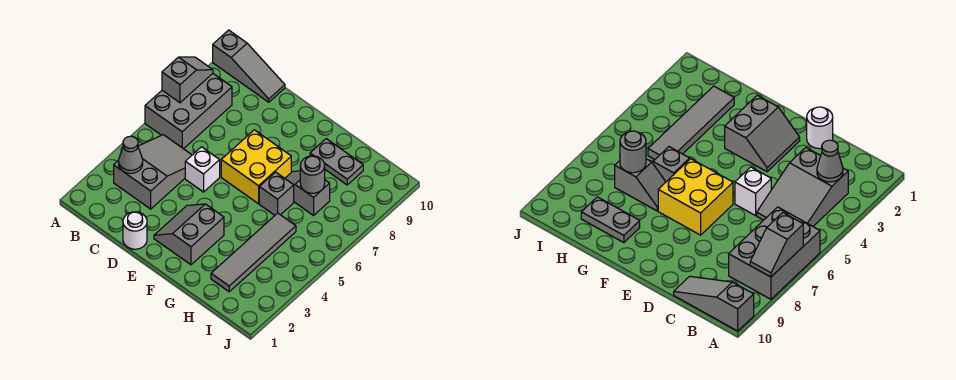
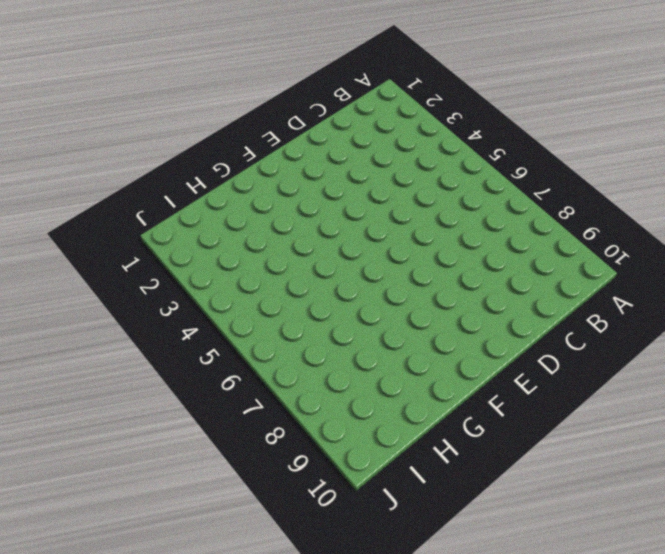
none -> grey 2x3 brick [145,74,232,149]
none -> grey 1x3 slope [213,30,285,102]
none -> grey 2x3 slope [114,135,192,209]

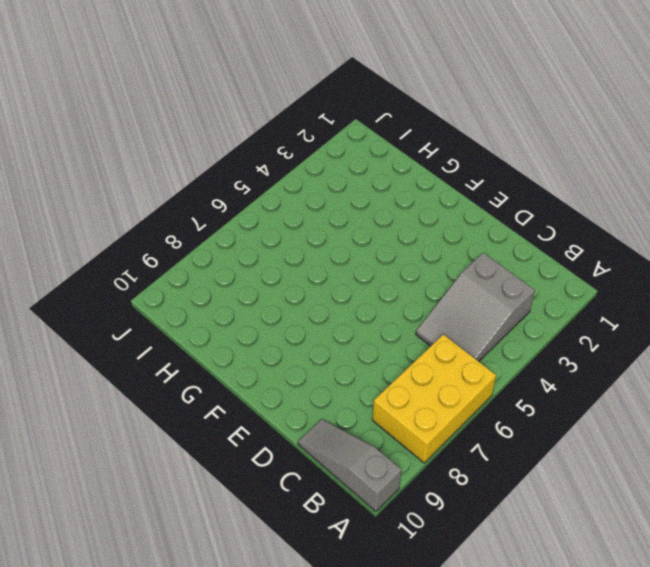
yellow 2x3 brick [372,334,496,463] -> grey 2x3 brick [145,74,232,149]
none -> white 1x1 round brick [123,212,147,249]
none -> white 1x1 brick [185,147,220,192]
none -> grey 2x2 slope [154,204,224,265]

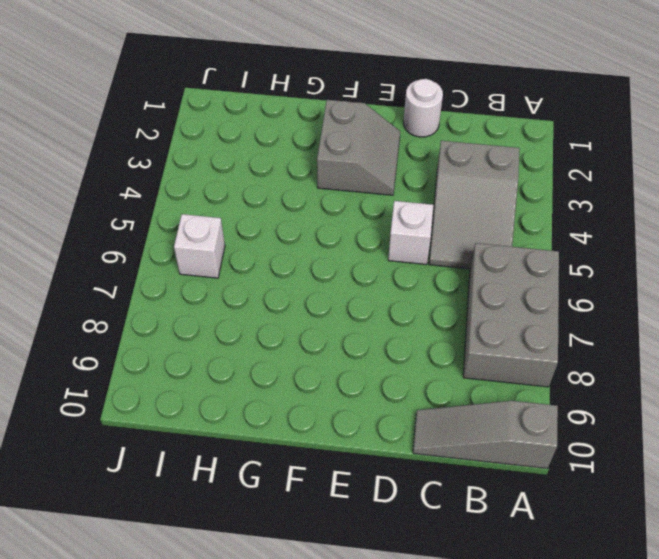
white 1x1 brick [174,214,225,278] -> none
none -> yellow 2x2 brick [221,130,291,204]
none -> grey 1x1 brick [259,172,294,215]
none -> grey 1x2 slope [285,171,330,215]

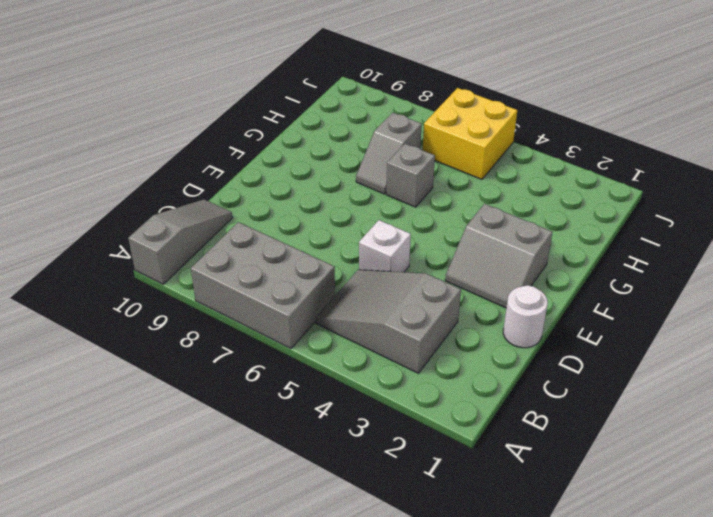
yellow 2x2 brick [423,88,517,179] -> yellow 2x2 brick moved to [221,130,291,204]
none -> grey 1x2 plate [310,139,363,185]
none -> grey 1x4 tile [211,213,296,292]
none -> grey 1x2 slope [162,57,213,103]

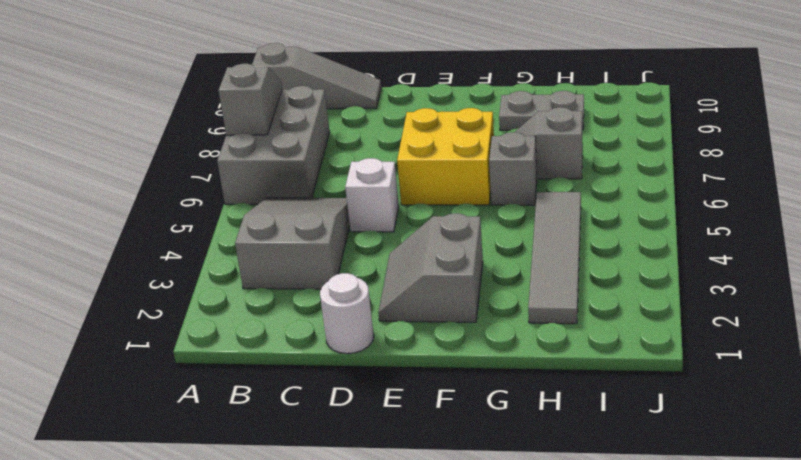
none -> grey 1x1 cone [119,136,143,173]
none -> grey 1x1 round brick [300,156,325,193]

